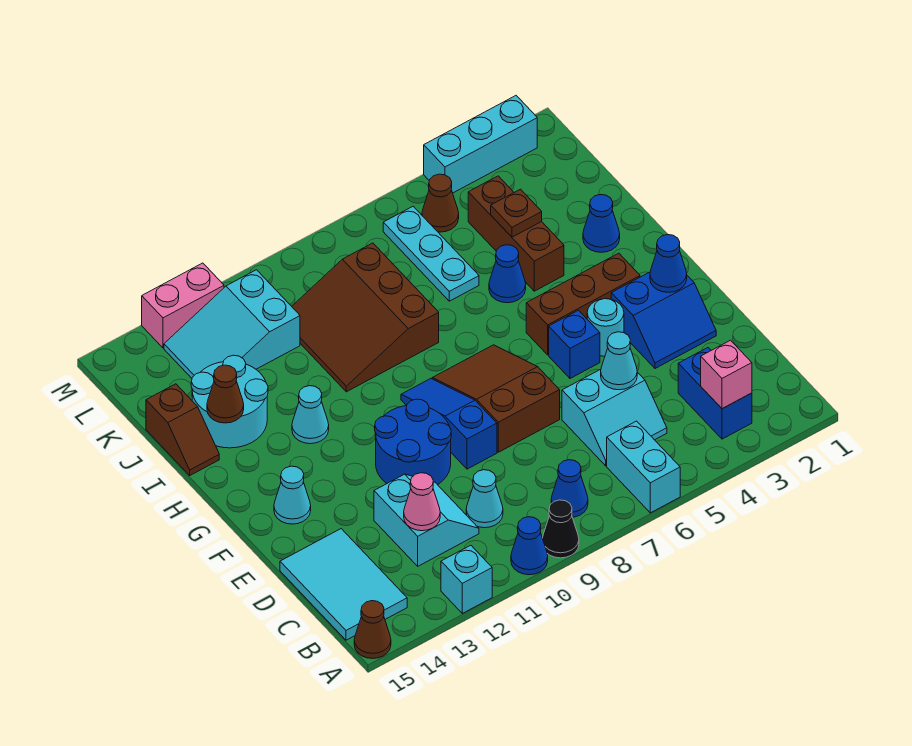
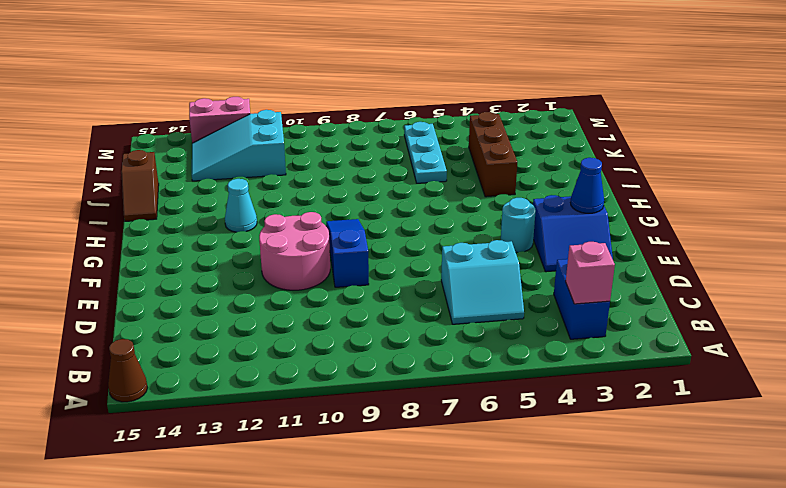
pink 2x2 round brick [259,212,330,290] -> blue 2x2 round brick [375,399,451,485]
none -> cyan 1x2 brick [607,421,680,513]
none -> black 1x1 cone [542,500,579,558]
none -> blue 1x1 cone [511,517,548,575]
none -> cyan 1x1 brick [441,545,492,613]

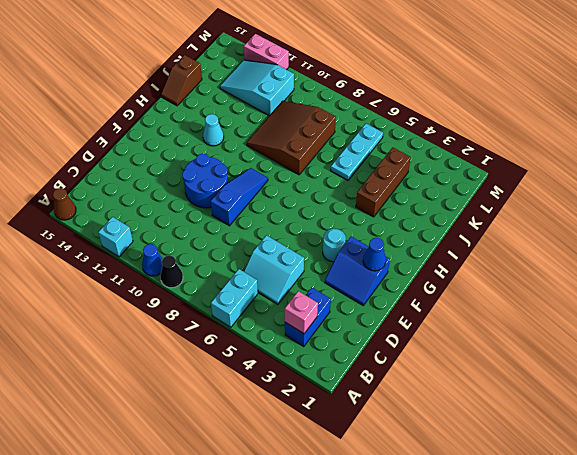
none -> blue 1x1 cone [551,460,588,517]
none -> cyan 2x3 tile [280,529,407,640]
none -> cyan 1x1 cone [466,470,503,528]
none -> cyan 2x2 slope [374,474,479,566]

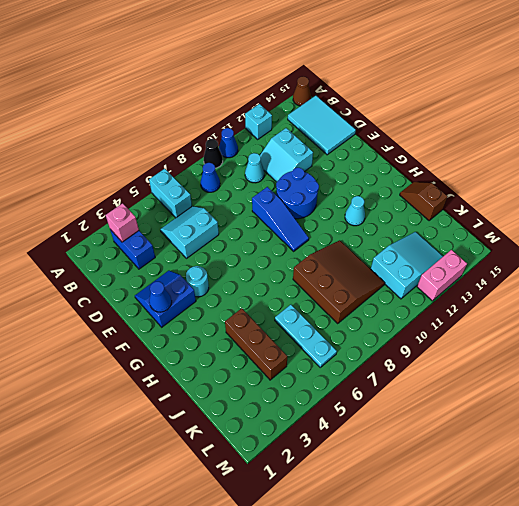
none -> brown 2x3 slope [432,345,560,452]
none -> blue 1x1 brick [549,310,600,378]
none -> cyan 1x1 cone [274,466,311,524]
none -> brown 1x3 brick [526,253,640,355]

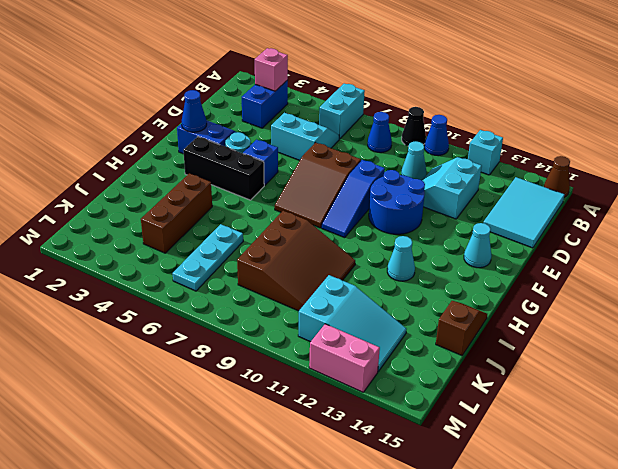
black 1x3 brick [183,137,264,200] -> brown 1x3 brick [526,253,640,355]
none -> blue 1x1 cone [583,195,620,252]
none -> blue 1x1 cone [489,245,526,303]
none -> cyan 2x2 round brick [191,355,268,448]
none -> brown 1x1 cone [422,174,459,232]

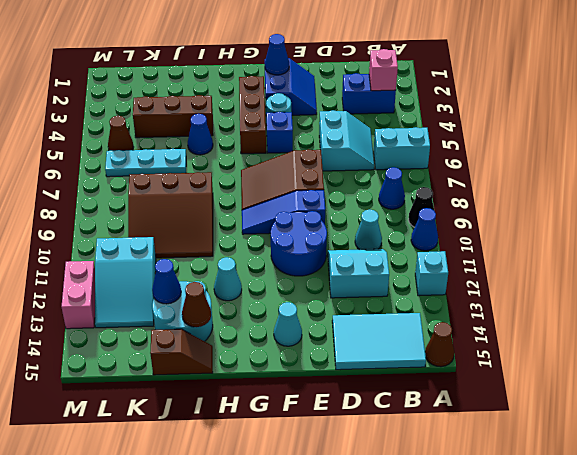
blue 1x1 cone [152,259,181,304] -> blue 1x1 cone moved to [583,195,620,252]
none -> cyan 1x3 brick [424,96,537,193]
none -> pink 1x1 cone [404,473,440,531]
none -> cyan 1x1 cone [601,332,637,390]
none -> brown 1x1 plate [491,189,542,237]

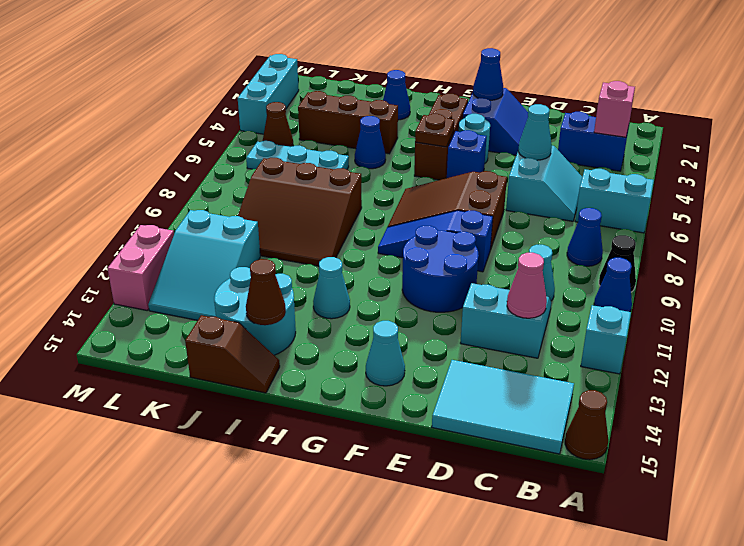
brown 1x1 plate [415,114,454,147] -> brown 1x1 plate moved to [491,189,542,237]

